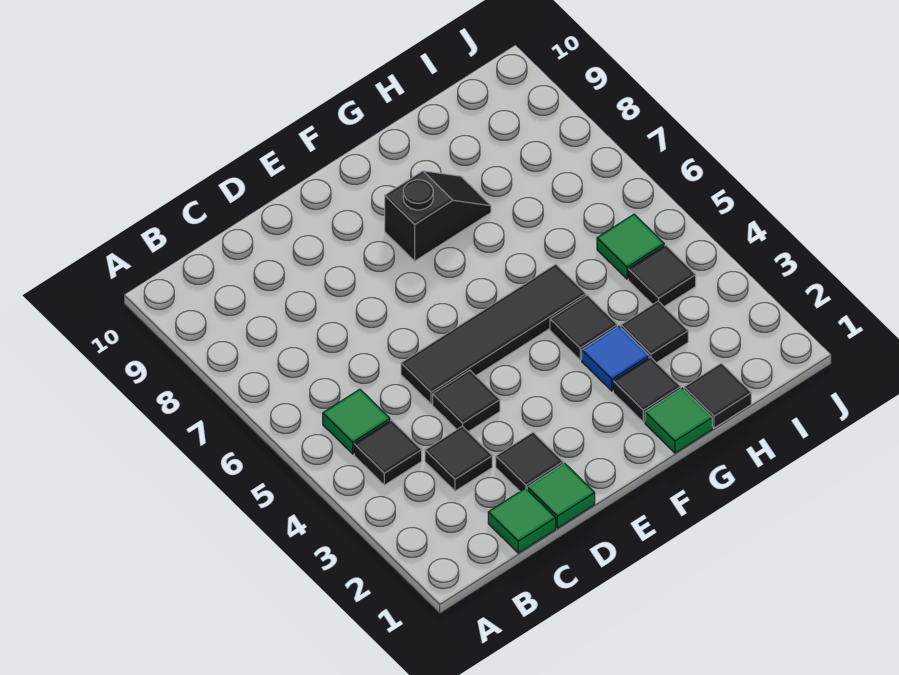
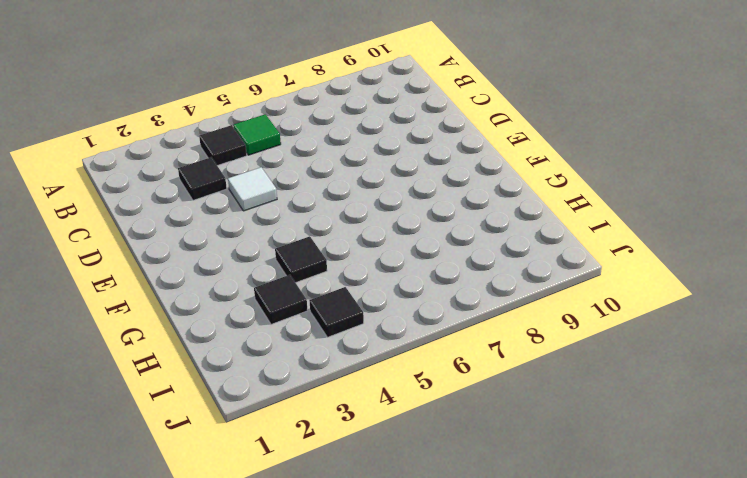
white 1x1 tile [228,167,277,211] -> black 1x1 tile [433,370,500,432]
none -> green 1x1 tile [488,488,556,553]
none -> green 1x1 tile [527,463,595,528]
none -> black 1x1 tile [496,432,563,491]

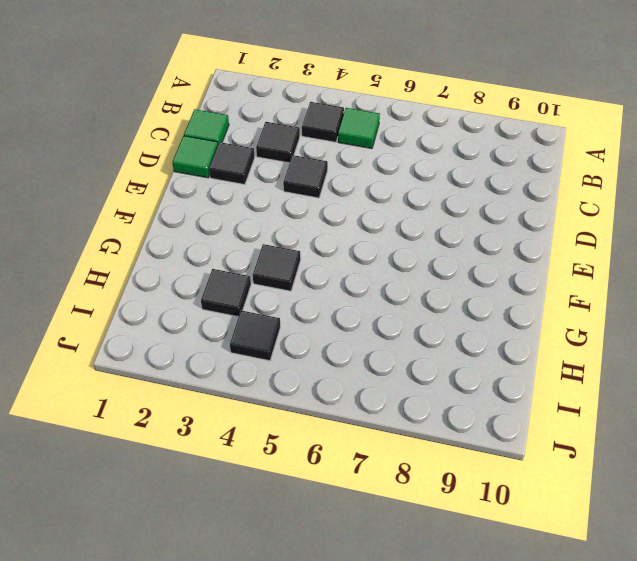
none -> black 1x4 tile [401,264,586,404]
none -> black 1x2 slope [385,171,491,261]
none -> green 1x1 tile [645,388,712,453]

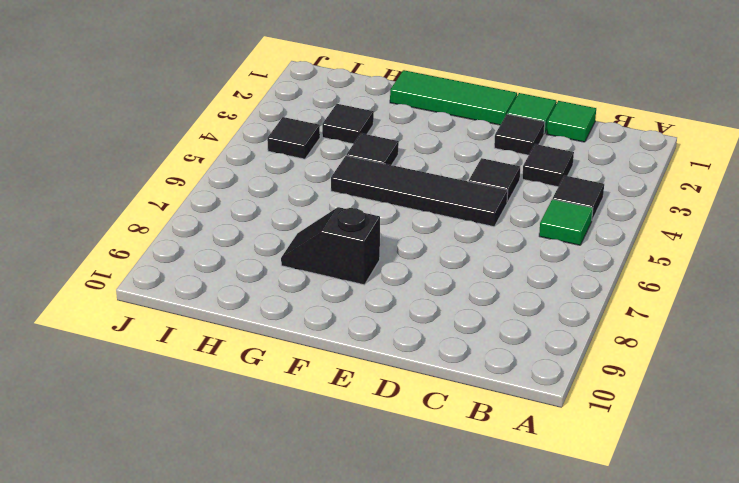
green 1x3 tile [390,70,517,125] -> green 1x1 tile [645,388,712,453]
none -> black 1x1 tile [613,357,681,422]
none -> blue 1x1 tile [582,326,649,391]
none -> black 1x1 tile [684,363,751,428]

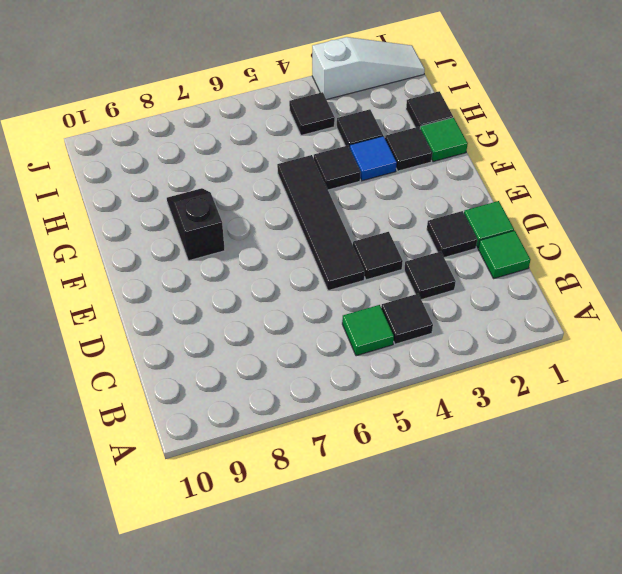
white 1x3 slope [312,37,425,100] -> none
none -> green 1x1 tile [597,214,664,279]

